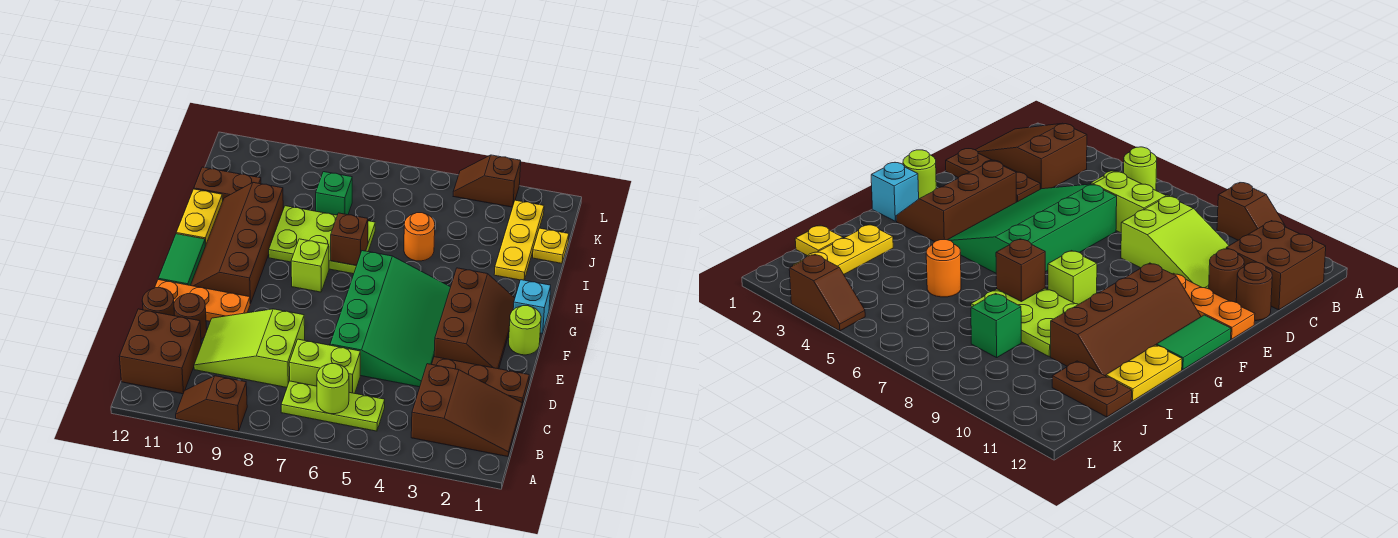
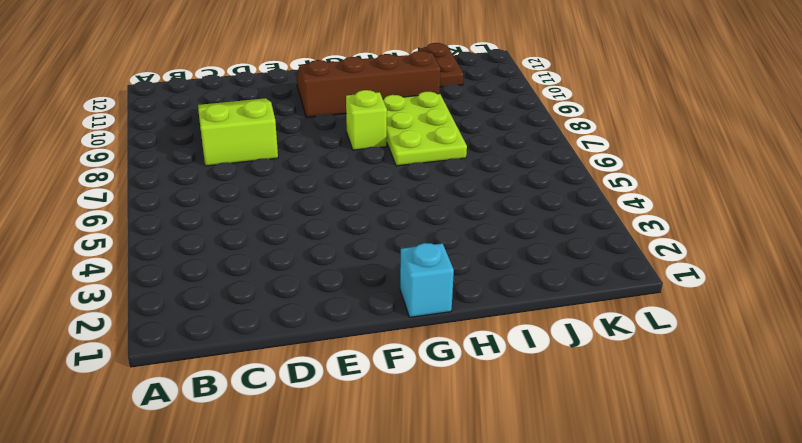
none -> brown 1x2 slope [176,376,247,431]
none -> brown 2x3 slope [411,364,522,457]
none -> lime 1x3 plate [281,381,385,431]

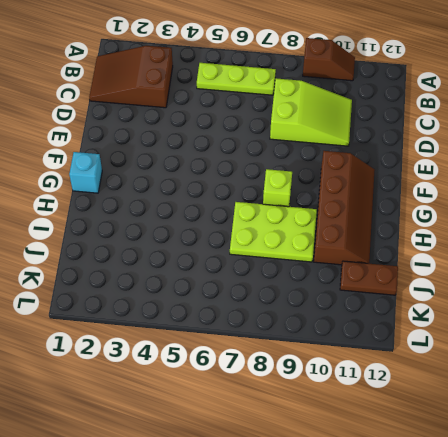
none -> brown 2x2 brick [119,309,201,394]
none -> lime 1x2 brick [289,339,360,393]
none -> brown 1x3 plate [432,357,529,406]

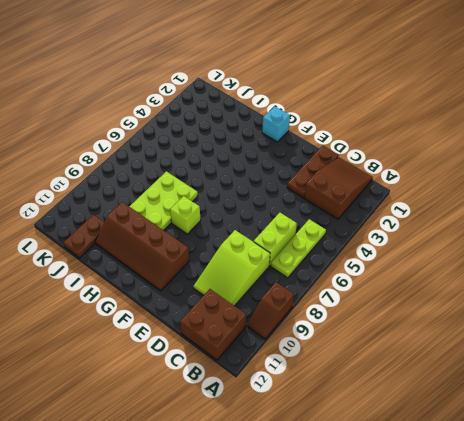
none -> green 3x4 slope [330,251,451,387]
none -> brown 1x1 round brick [174,294,207,339]
none -> brown 1x1 round brick [142,288,175,316]

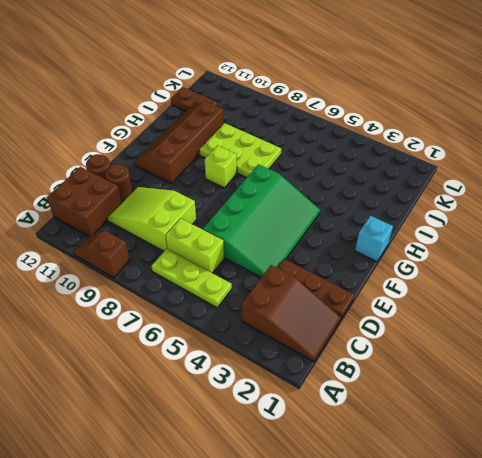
none -> brown 2x3 slope [434,268,515,369]
none -> orange 1x3 plate [155,280,250,321]
none -> lime 1x1 round brick [509,306,541,355]

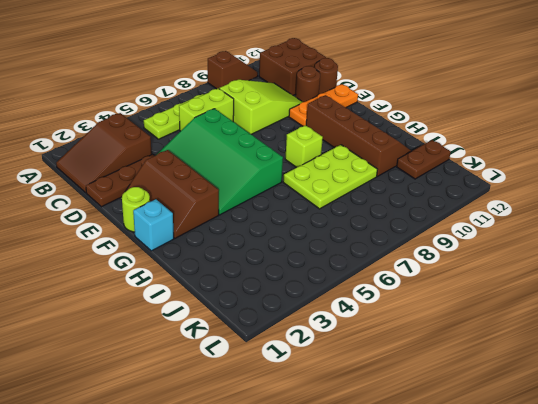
none -> green 1x2 tile [158,234,205,285]
none -> yellow 1x2 plate [176,189,223,246]
none -> yellow 1x3 plate [494,200,544,280]

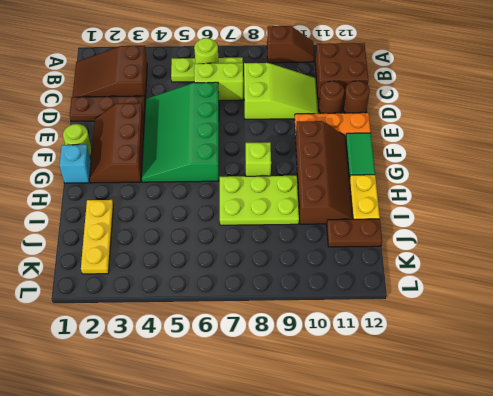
none -> orange 1x1 round brick [404,213,435,261]
none -> yellow 1x1 plate [533,228,569,263]
none -> green 1x1 brick [316,172,352,215]

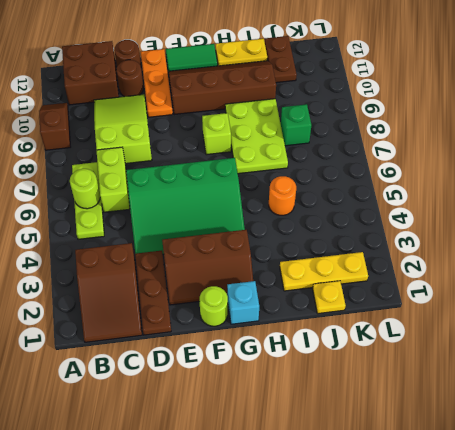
none -> brown 1x2 slope [453,155,521,207]
none -> brown 1x1 brick [331,213,368,266]

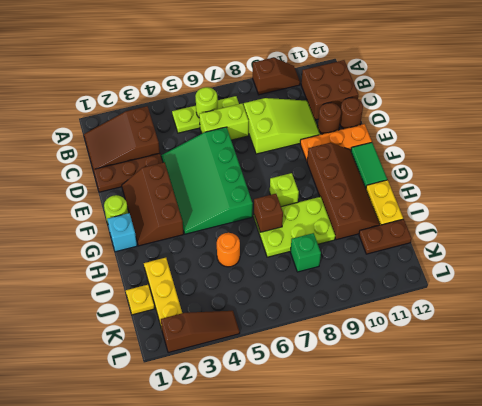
brown 1x3 slope [161,311,240,353] -> brown 1x2 slope [453,155,521,207]

